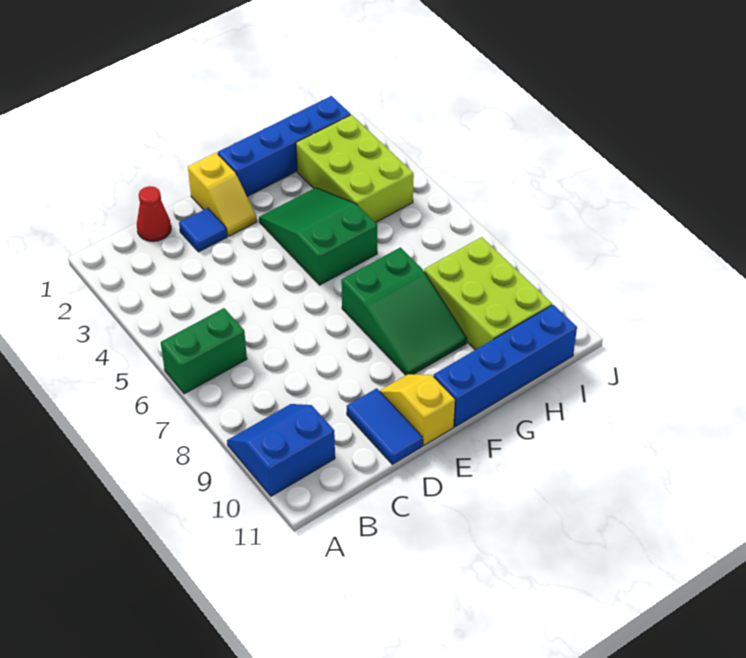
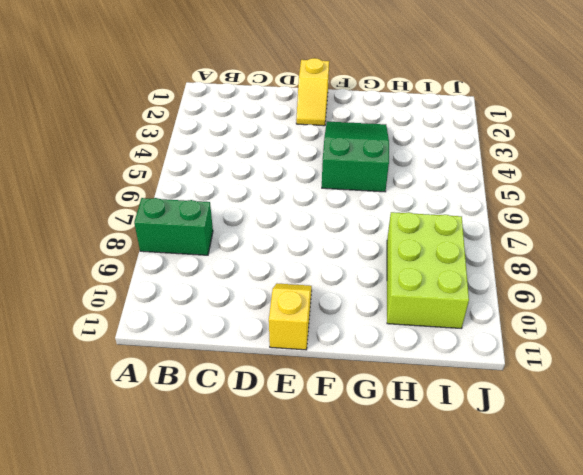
green 1x2 brick [134,198,213,255] -> green 1x2 brick moved to [161,308,247,394]
none -> blue 2x2 slope [227,404,335,496]
none -> red 1x1 cone [137,186,171,241]
none -> blue 1x1 tile [179,208,227,252]

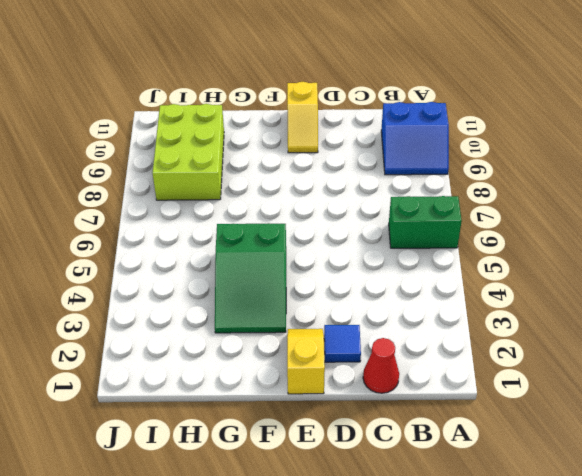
none -> blue 1x2 tile [347,388,423,464]
none -> blue 1x4 brick [218,96,351,196]
none -> green 2x3 slope [341,247,467,375]

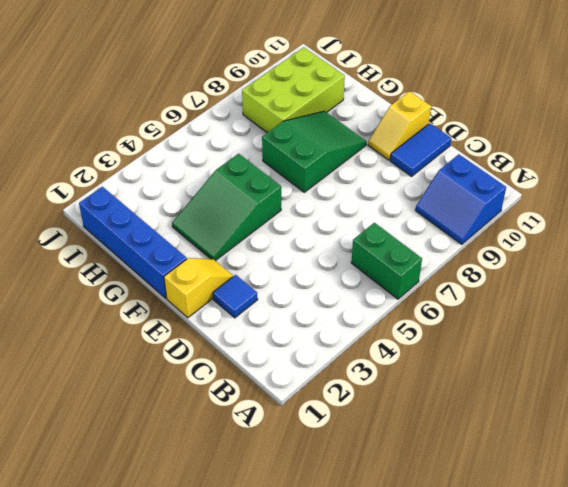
none -> red 1x1 cone [137,186,171,241]
none -> blue 1x4 brick [434,305,577,427]
none -> lime 2x3 brick [296,115,414,223]

